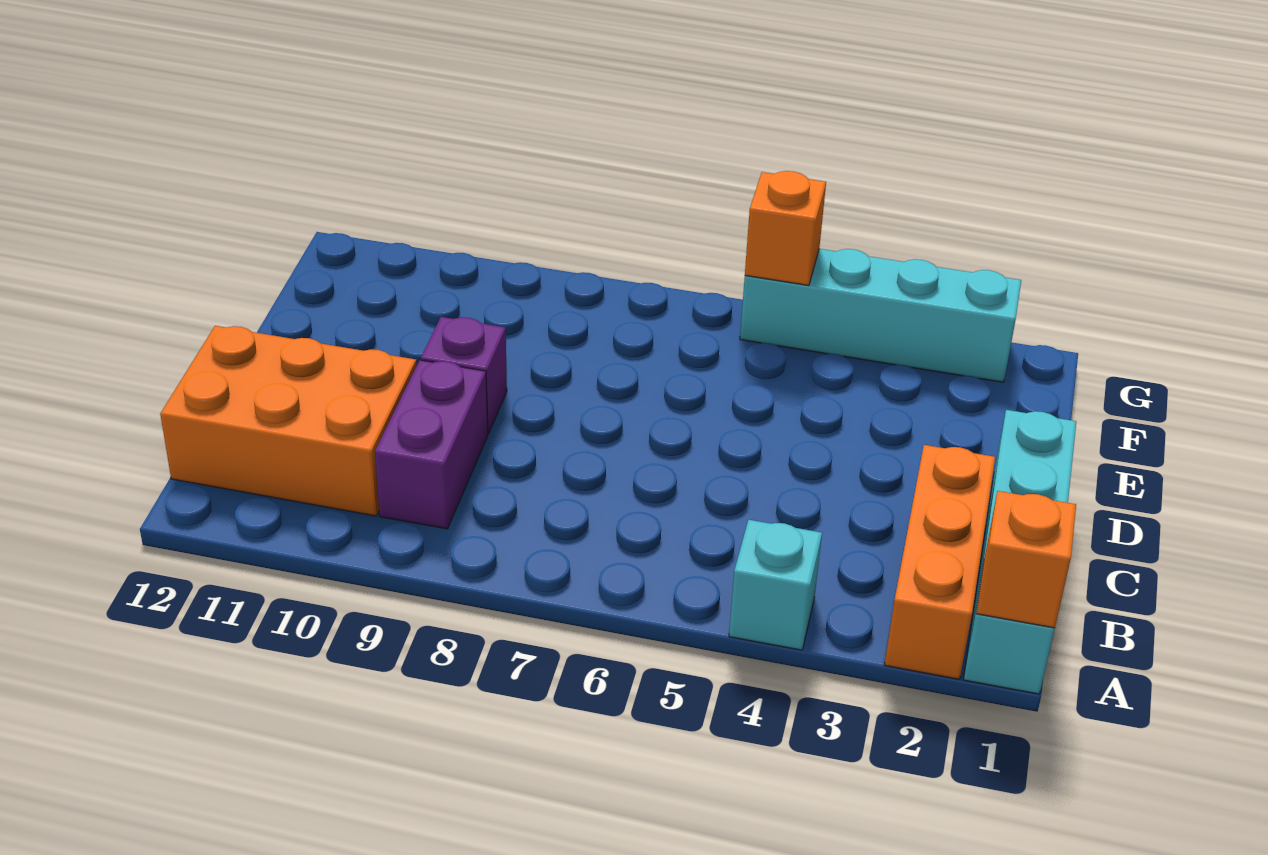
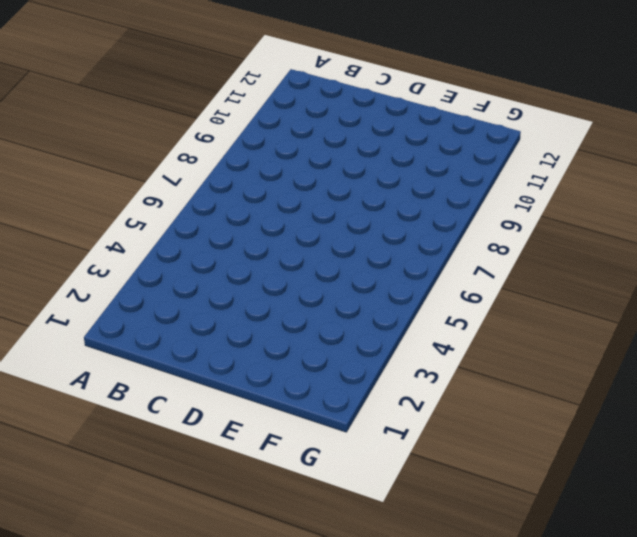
none -> cyan 1x4 brick [964,410,1076,694]
none -> orange 1x3 brick [885,445,995,679]

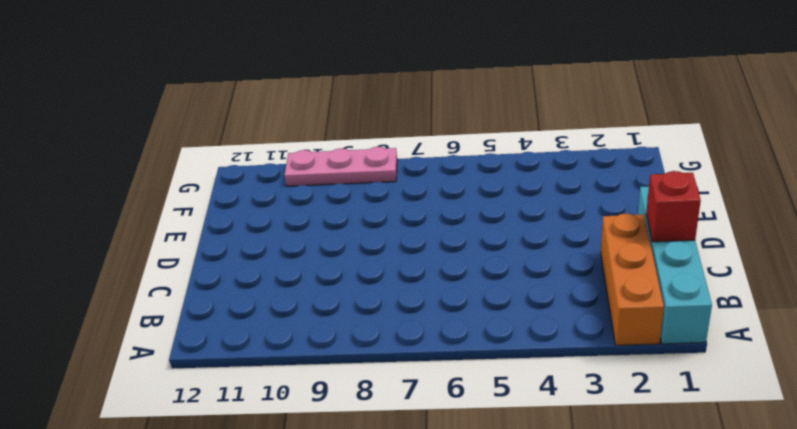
red 1x1 brick [646,171,701,242] -> none
pink 1x3 plate [284,147,397,186] -> none
none -> cyan 1x1 brick [729,520,822,650]
none -> purple 1x2 brick [375,360,488,529]

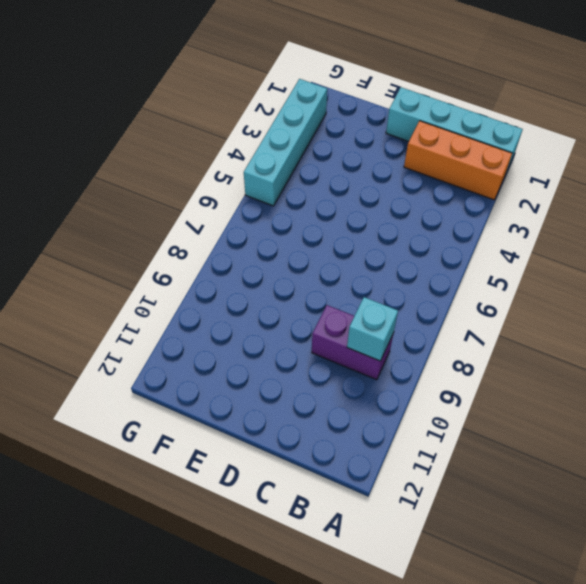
cyan 1x1 brick [347,297,398,361] -> cyan 1x1 brick moved to [729,520,822,650]
none -> orange 2x3 brick [160,326,417,516]
none -> purple 1x1 brick [421,317,507,434]

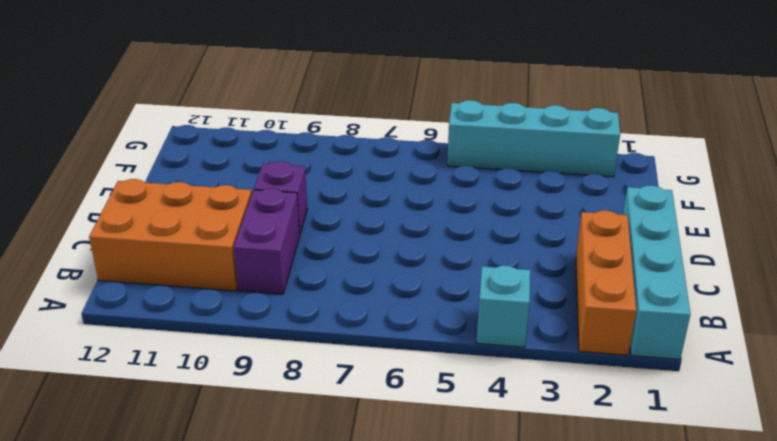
none -> orange 1x1 brick [976,491,1076,628]
none -> orange 1x1 brick [745,171,826,286]

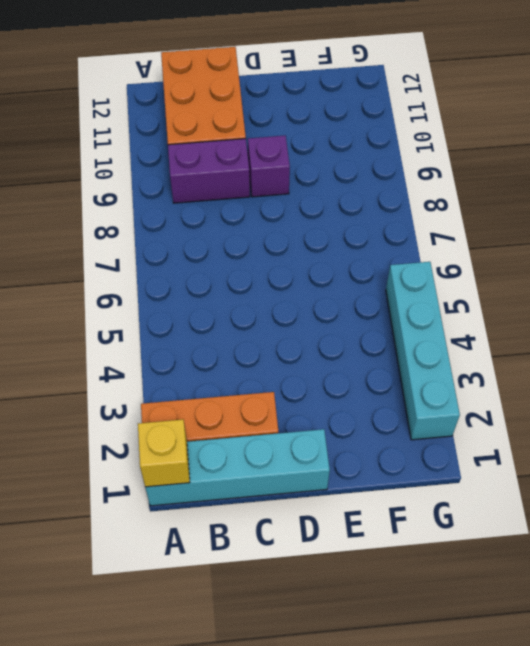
yellow 1x1 brick [138,419,190,487] -> orange 1x1 brick [976,491,1076,628]
none -> cyan 1x1 brick [729,520,822,650]
none -> orange 1x1 brick [745,171,826,286]

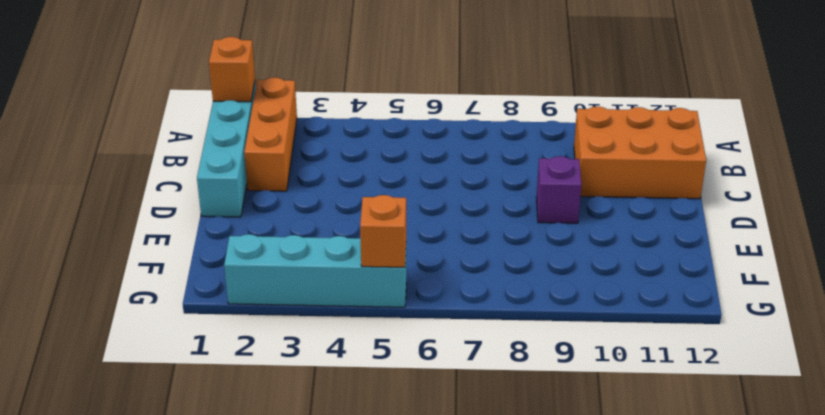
none -> cyan 1x1 brick [729,520,822,650]
none -> purple 1x2 brick [375,360,488,529]

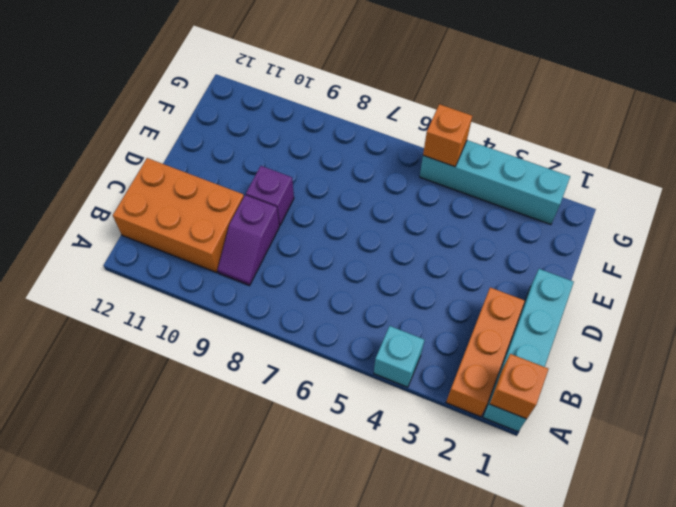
purple 1x2 slope [218,195,279,286] -> purple 1x2 brick [375,360,488,529]

